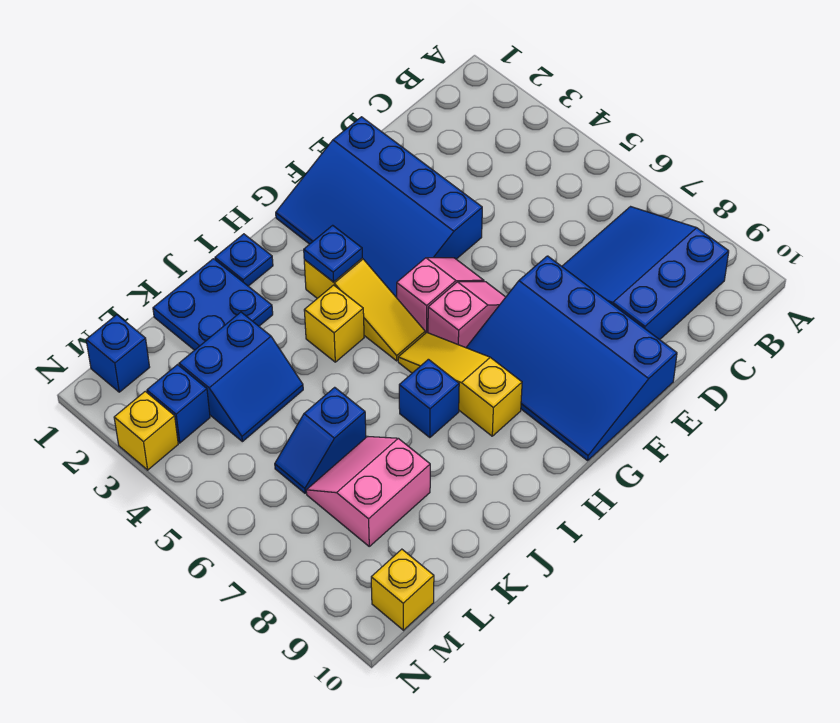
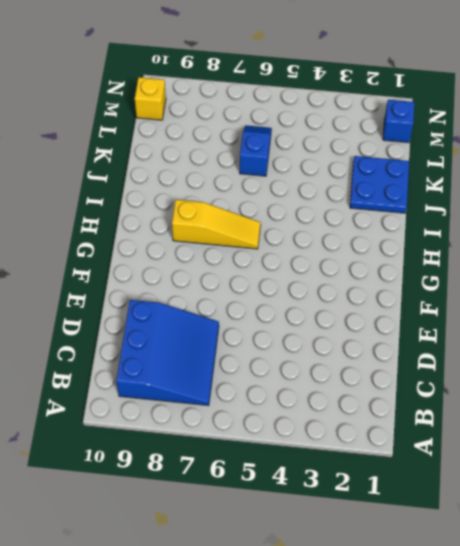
none -> blue 3x4 slope [276,117,482,298]
none -> blue 3x4 slope [466,256,677,461]
none -> pink 1x2 slope [397,258,484,333]

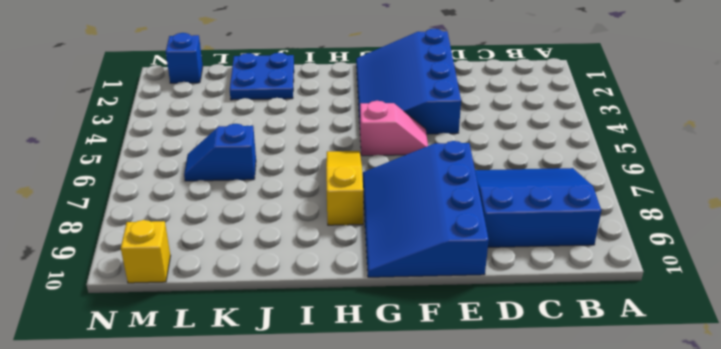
none -> pink 1x2 slope [428,282,506,348]
none -> yellow 1x3 slope [304,258,425,361]
none -> blue 1x1 plate [215,234,273,286]

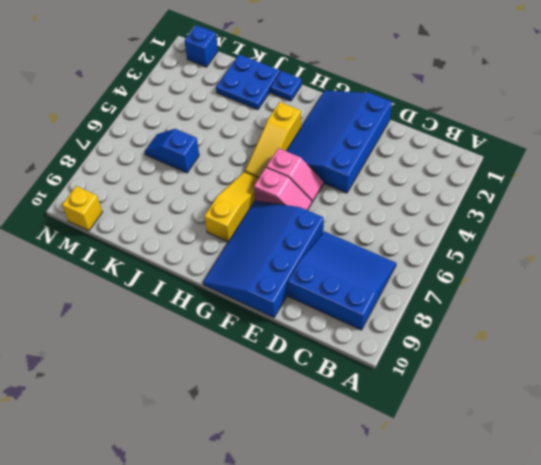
none -> yellow 1x1 brick [304,285,364,362]
none -> blue 1x1 brick [399,359,459,438]
none -> blue 2x2 slope [179,312,303,442]

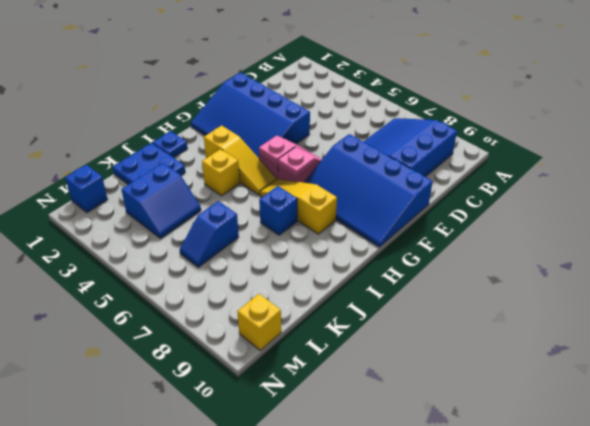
none -> pink 2x2 slope [306,436,430,546]
none -> blue 1x1 brick [147,365,210,443]
none -> yellow 1x1 brick [114,391,178,470]

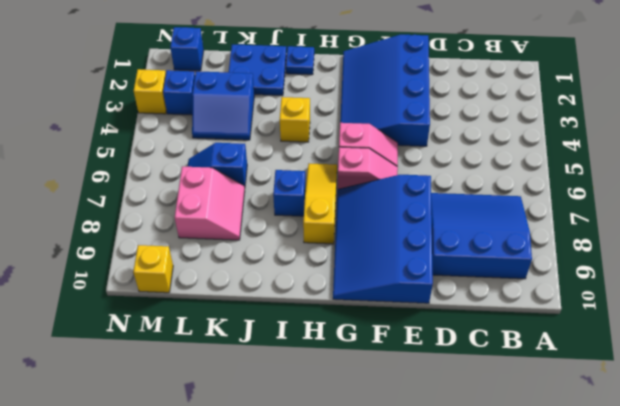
pink 2x2 slope [175,166,245,240] -> pink 2x2 slope turned to [306,436,430,546]
none -> yellow 1x3 slope [304,258,425,361]
none -> blue 1x1 plate [304,225,362,282]

